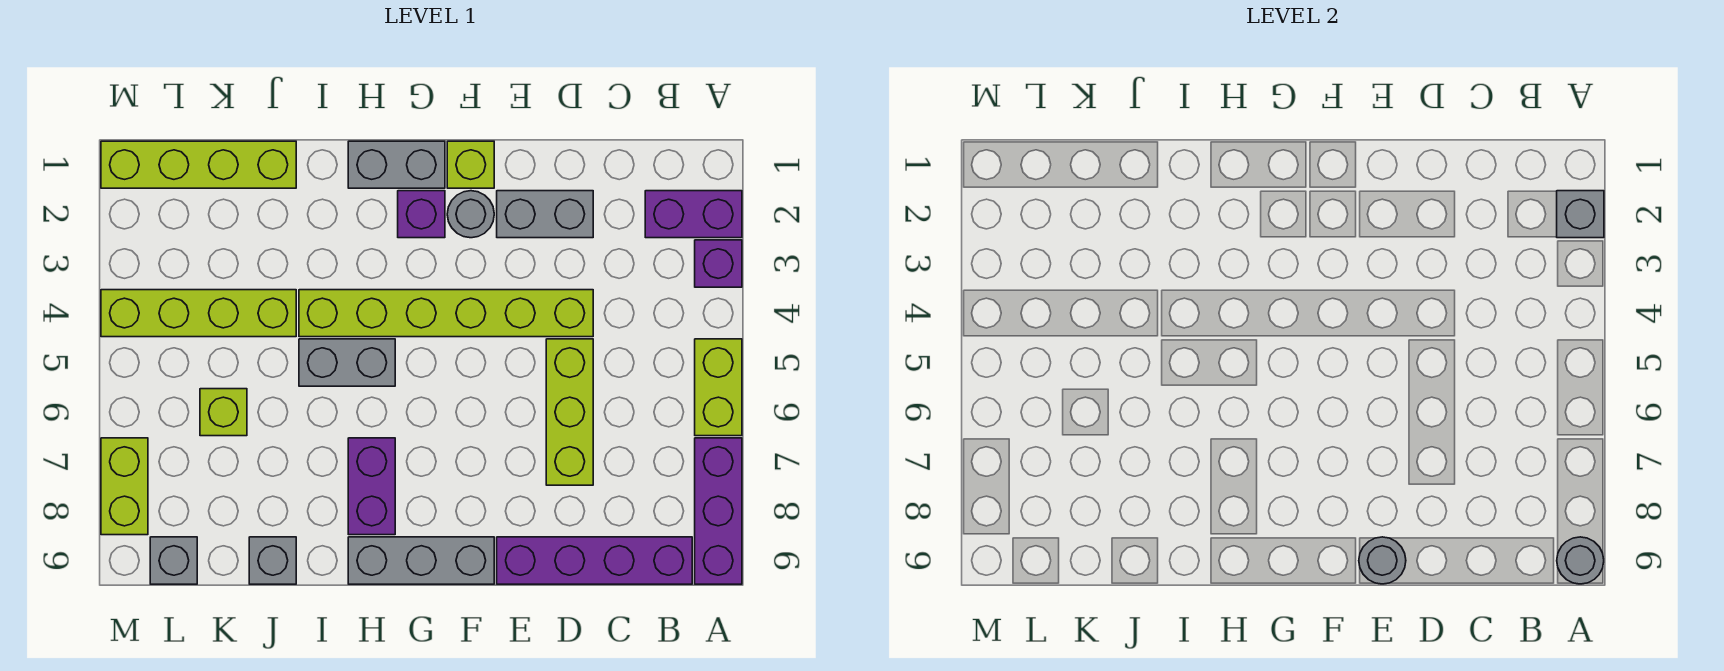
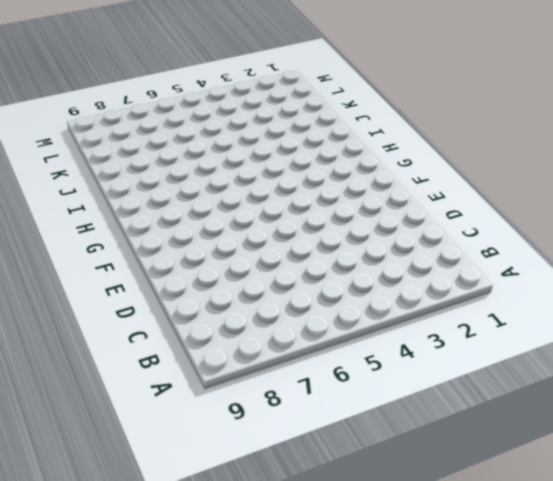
none -> purple 1x2 brick [645,191,742,238]
none -> purple 1x1 brick [695,240,742,287]
none -> lime 1x2 brick [695,339,742,436]

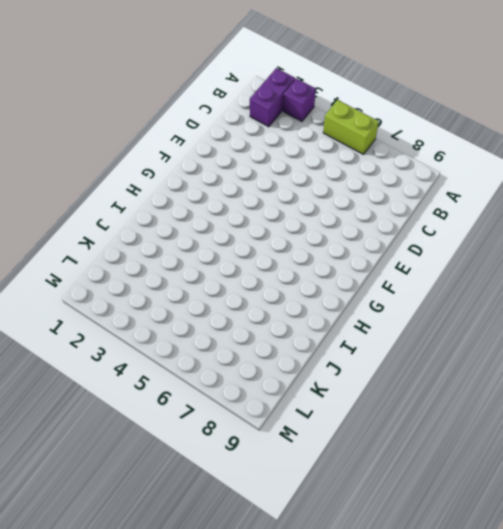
none -> purple 1x3 brick [695,438,742,584]
none -> purple 1x4 brick [497,537,692,584]
none -> grey 1x2 brick [497,191,593,238]

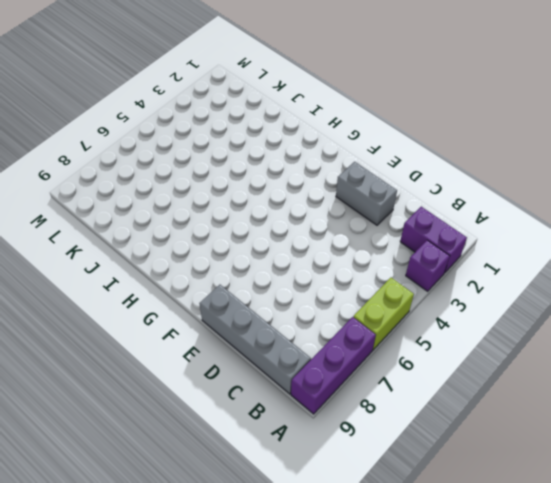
grey 1x4 brick [200,285,311,394] -> purple 1x4 brick [497,537,692,584]
none -> lime 1x6 brick [299,290,593,337]
none -> lime 1x3 brick [546,339,593,485]
none -> lime 1x1 brick [447,141,494,188]

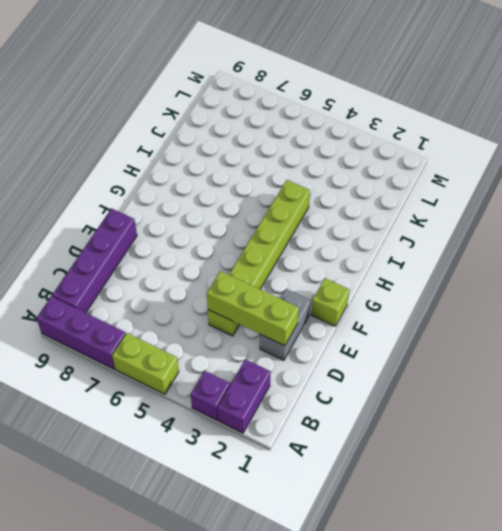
lime 1x3 brick [207,271,299,346] -> lime 1x3 brick moved to [546,339,593,485]
none -> grey 1x1 round brick [447,191,494,238]
none -> grey 1x3 brick [348,537,494,584]
none -> grey 1x2 brick [348,141,445,188]

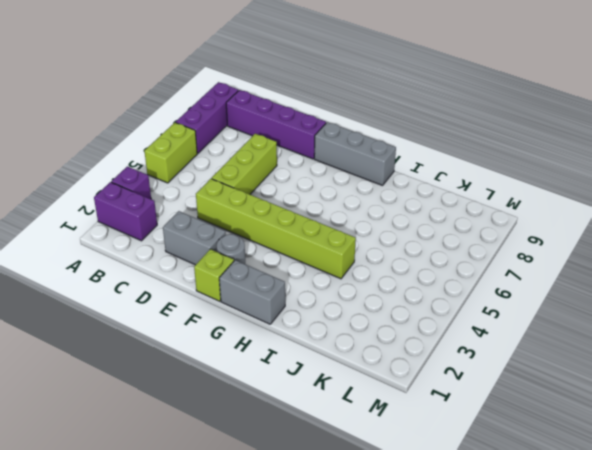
none -> purple 1x1 brick [398,191,445,238]
none -> grey 1x2 brick [299,339,395,386]
none -> purple 1x2 brick [348,438,395,535]

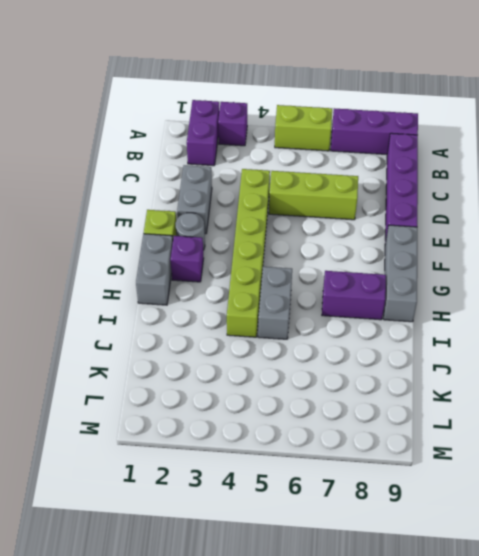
none -> lime 1x4 brick [101,141,296,188]
none -> lime 1x4 brick [101,290,296,337]
none -> grey 1x1 brick [249,537,296,584]

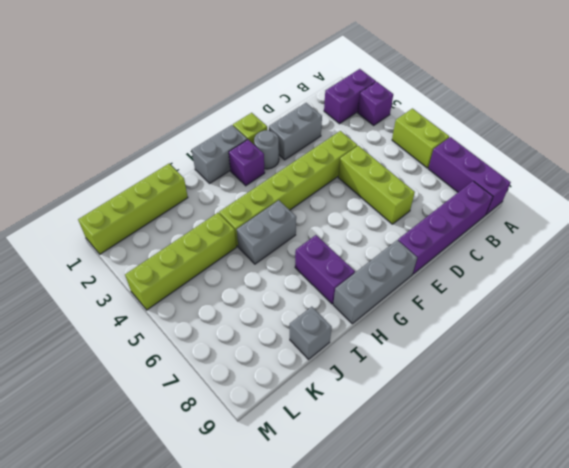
none -> lime 1x1 brick [200,389,247,436]
none -> grey 1x1 brick [150,537,197,584]
none -> lime 1x2 brick [101,438,148,535]

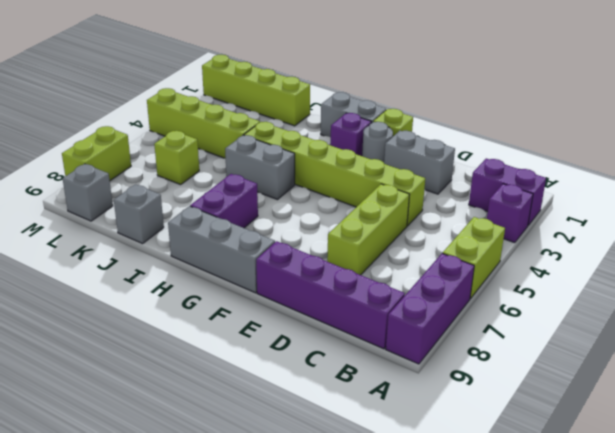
none -> grey 1x1 brick [1557,191,1604,238]
none -> grey 1x1 round brick [1557,537,1604,584]
none -> grey 1x1 round brick [1359,537,1406,584]

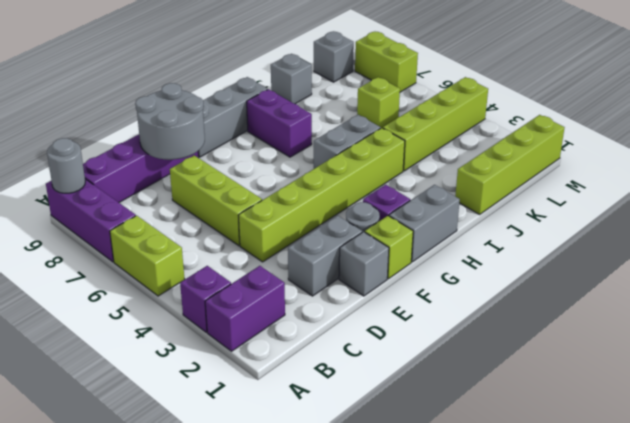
grey 2x2 round brick [135,83,205,160] -> grey 1x1 round brick [1359,537,1406,584]
grey 1x1 brick [339,232,389,296] -> grey 1x1 brick moved to [1557,191,1604,238]

